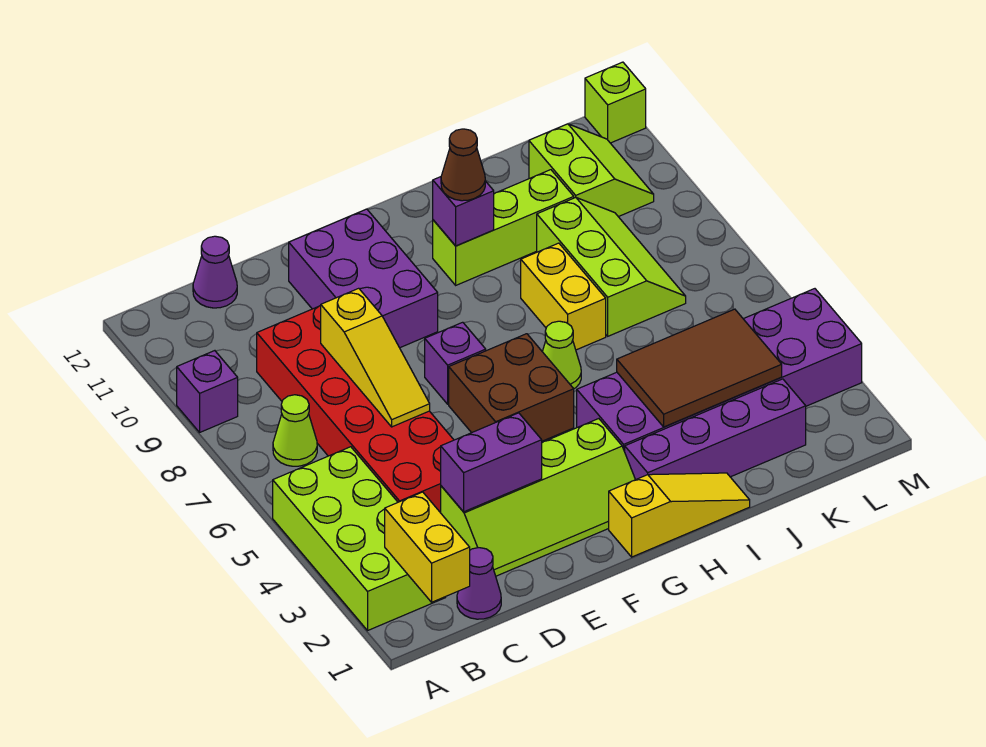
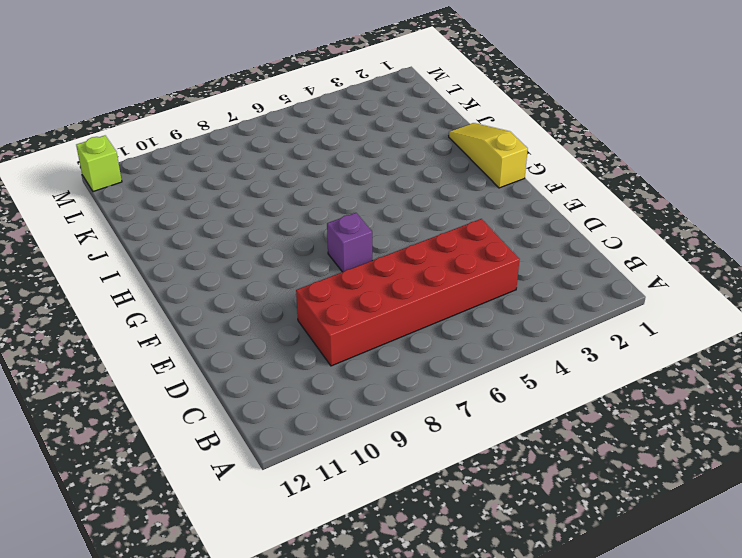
none -> lime 2x4 brick [273,447,446,630]
none -> purple 1x1 brick [177,351,238,432]
none -> lime 1x1 cone [273,395,317,466]

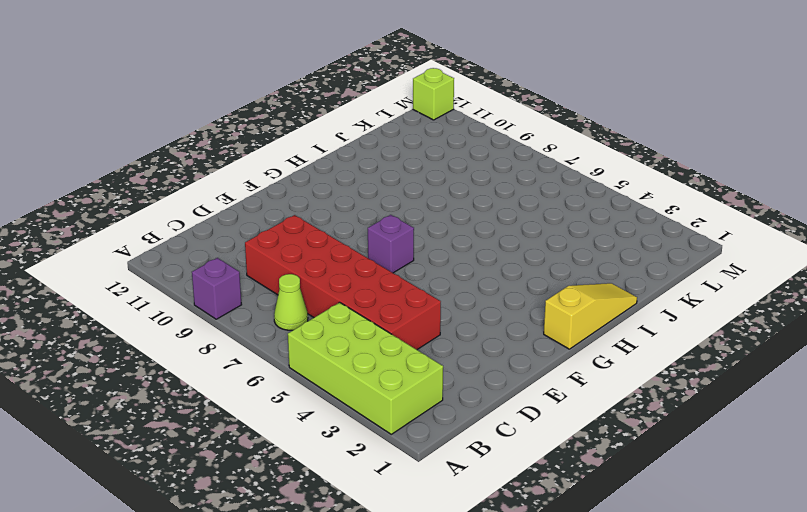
none -> purple 1x1 cone [457,548,501,619]
none -> purple 1x1 cone [193,236,237,308]
none -> lime 2x4 slope [441,419,635,576]

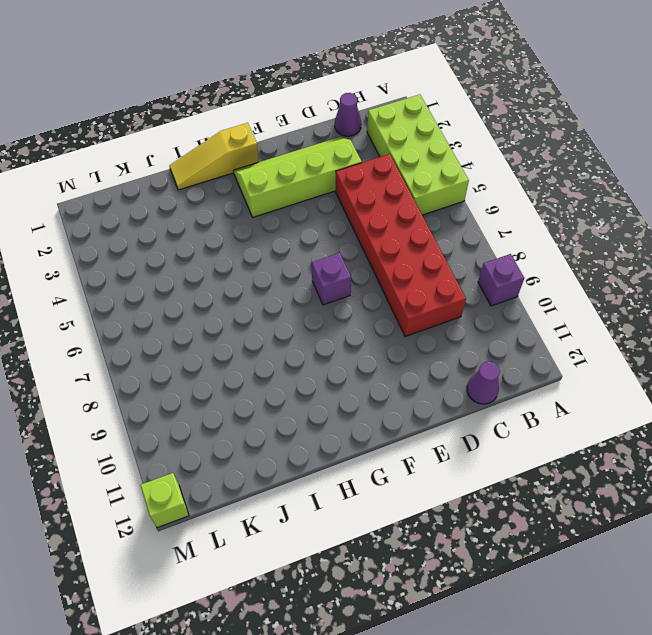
none -> lime 1x1 cone [273,395,317,466]
none -> purple 2x3 brick [289,209,438,348]
none -> brown 2x2 brick [449,334,574,441]

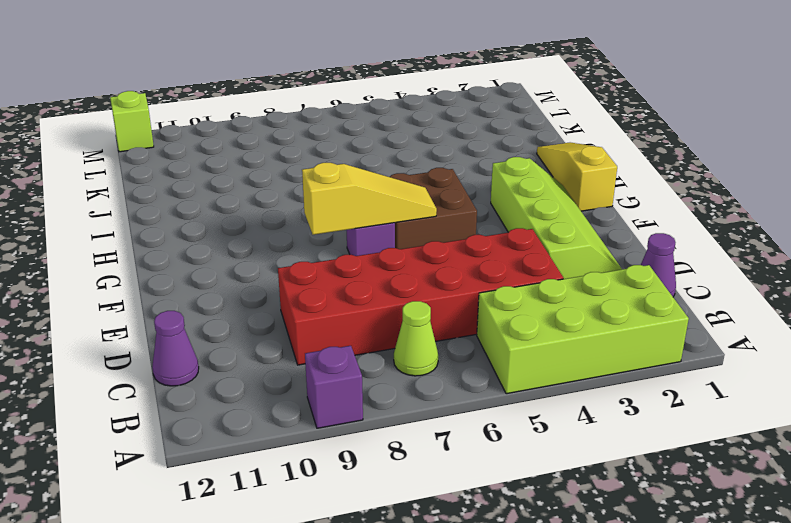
yellow 1x3 slope [302,163,437,235] -> yellow 1x3 slope moved to [321,288,430,427]
none -> purple 2x3 brick [289,209,438,348]
none -> purple 1x4 brick [625,379,806,480]
none -> purple 2x6 brick [577,289,862,451]

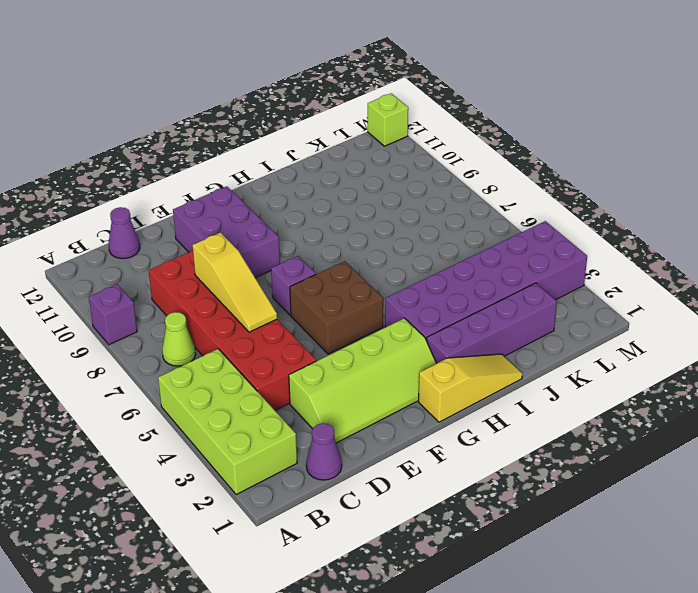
none -> lime 1x1 cone [542,321,581,389]
none -> lime 1x3 brick [433,170,574,285]
none -> yellow 1x2 brick [521,243,606,350]

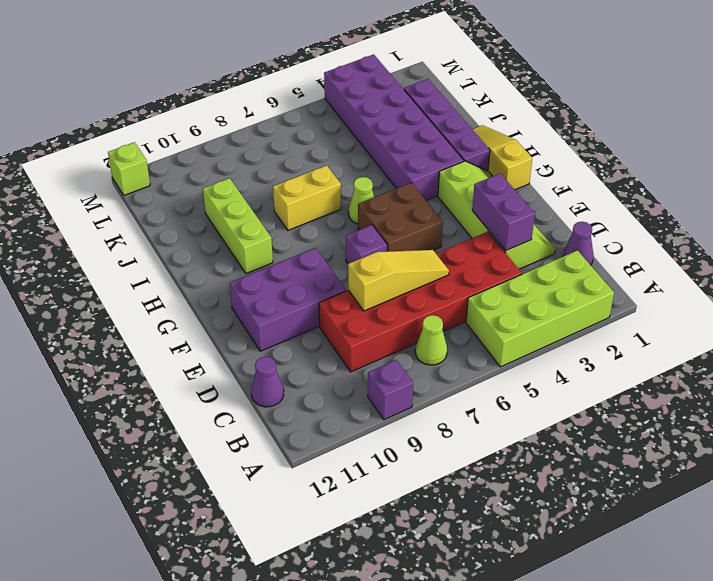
none -> lime 2x3 slope [537,198,686,336]
none -> lime 2x2 slope [529,124,654,217]
none -> yellow 1x2 brick [385,492,470,602]

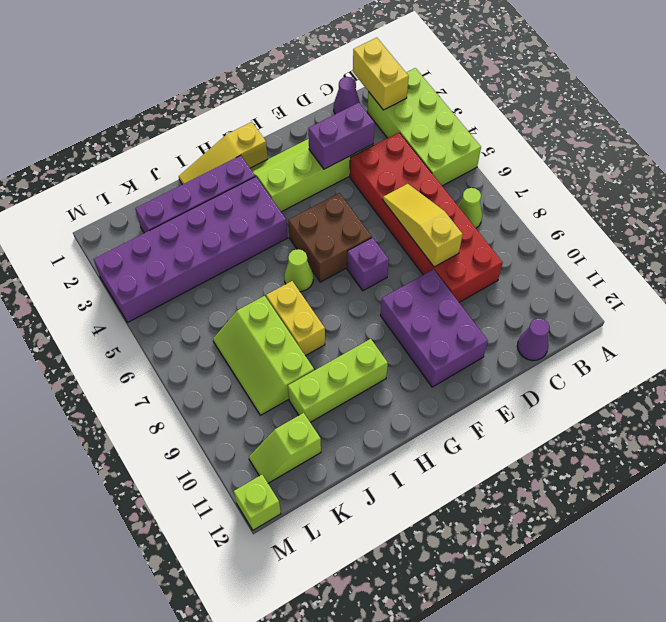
lime 1x2 slope [249,413,321,483] -> lime 2x2 slope [529,124,654,217]
none -> purple 1x1 brick [177,351,238,432]
none -> purple 1x1 brick [433,177,494,246]
none -> brown 2x3 tile [617,309,782,427]

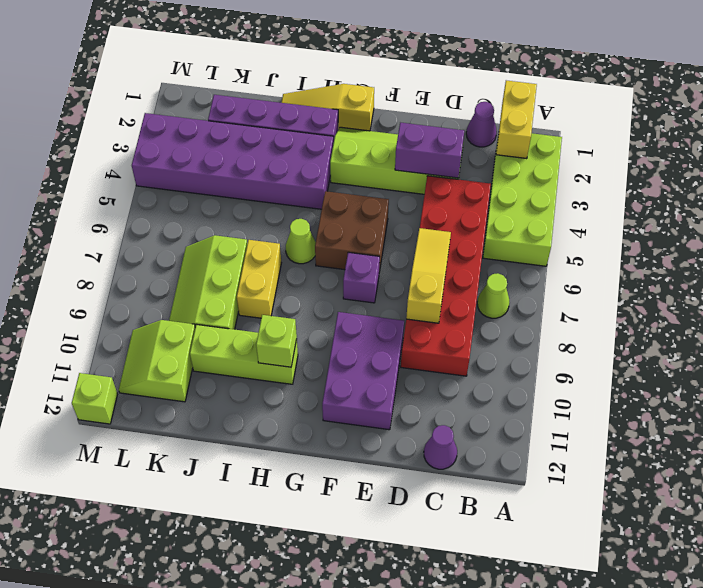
lime 1x1 brick [256,315,297,367] -> purple 1x1 brick [433,177,494,246]
none -> purple 1x1 brick [177,351,238,432]
none -> brown 2x3 tile [617,309,782,427]
none -> brown 1x1 cone [441,129,485,201]

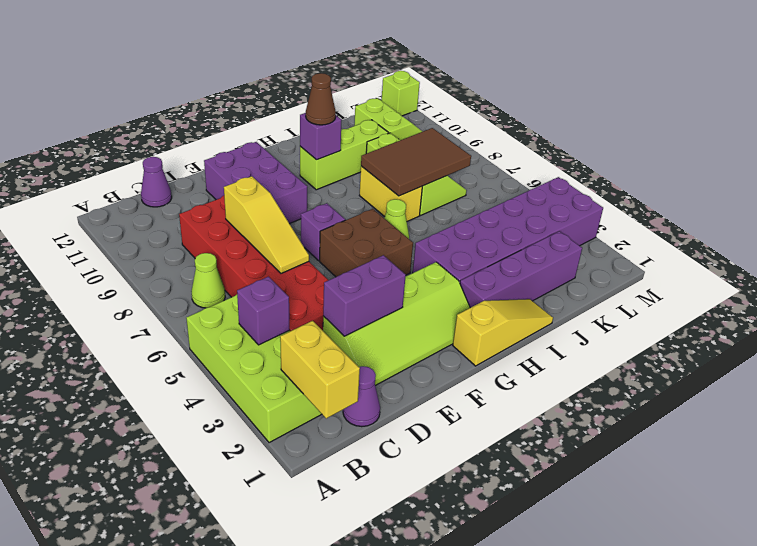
purple 1x1 brick [237,277,289,345] -> purple 1x1 brick moved to [177,351,238,432]
brown 2x3 tile [361,128,471,196] -> brown 2x3 tile moved to [617,309,782,427]

